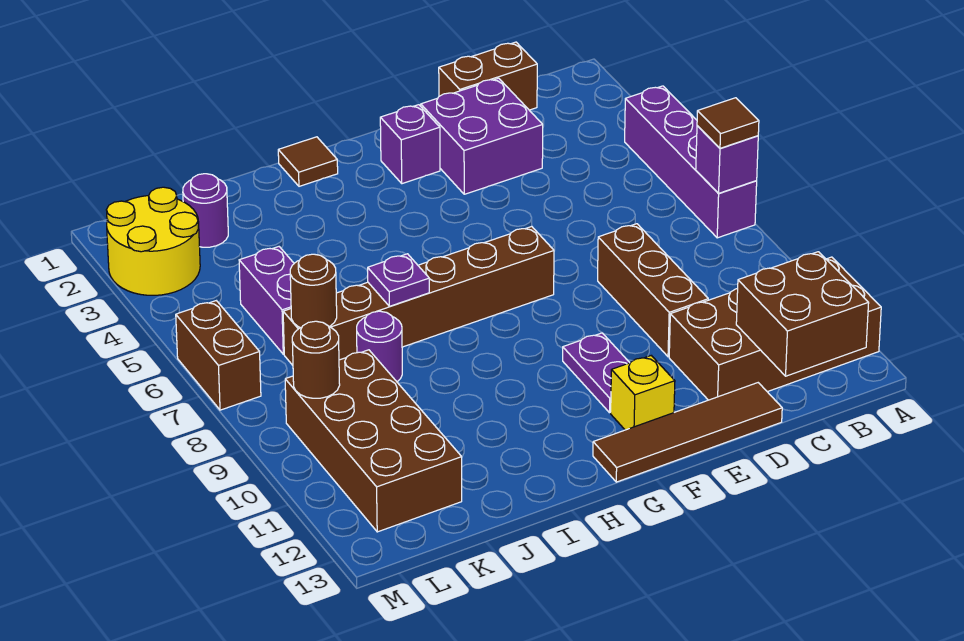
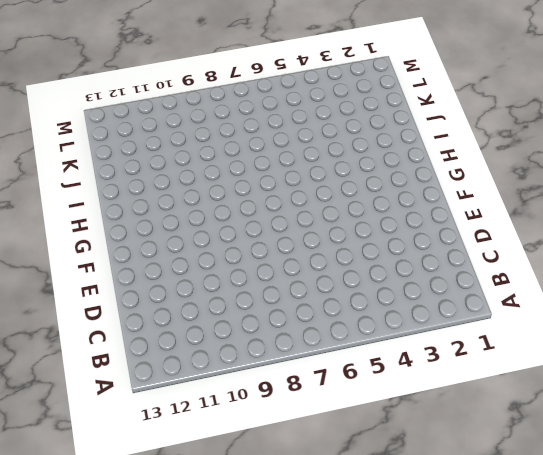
none -> purple 1x4 brick [625,86,757,238]
none -> brown 2x4 brick [669,257,881,400]
none -> brown 1x2 brick [439,42,537,110]

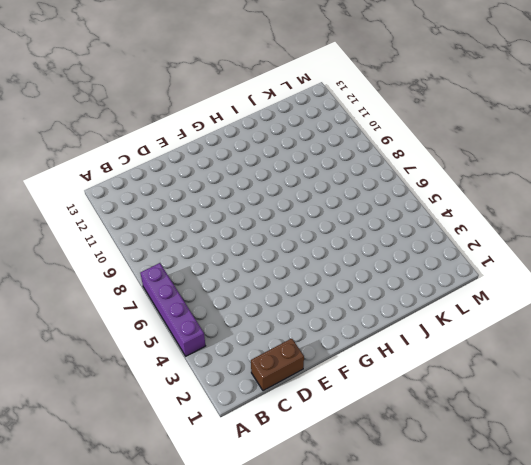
none -> brown 2x4 brick [669,257,881,400]
none -> purple 2x2 brick [421,78,543,194]
none -> brown 1x3 brick [598,224,708,357]

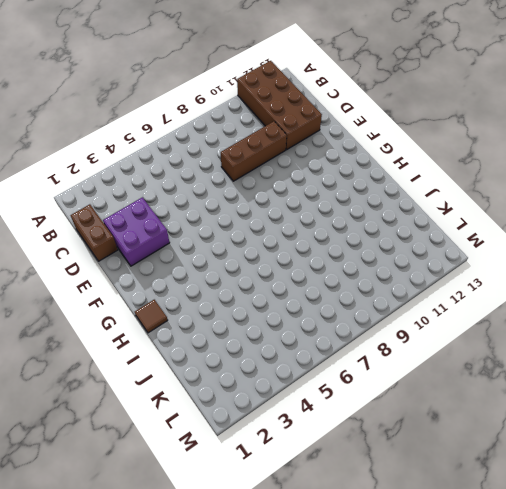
none -> purple 1x4 brick [625,86,757,238]
none -> brown 1x4 tile [593,383,782,482]
none -> purple 1x1 brick [380,105,440,184]

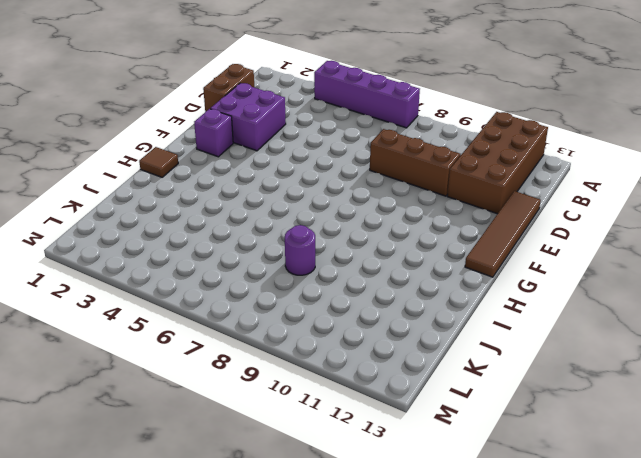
none -> brown 1x6 brick [283,226,554,365]
none -> purple 1x2 plate [563,333,630,413]
none -> yellow 1x1 brick [611,356,675,430]

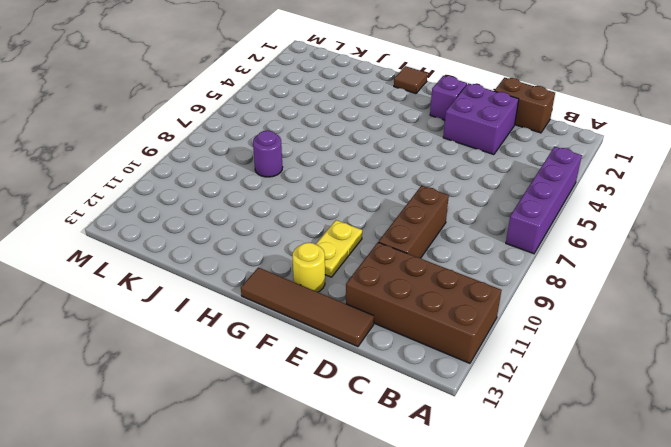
yellow 1x2 plate [315,220,362,277] -> purple 1x2 plate [563,333,630,413]
yellow 1x1 round brick [292,243,325,292] -> yellow 1x1 brick [611,356,675,430]
none -> brown 1x6 brick [283,226,554,365]
none -> purple 1x1 round brick [183,174,228,247]
none -> purple 1x2 brick [239,247,294,354]

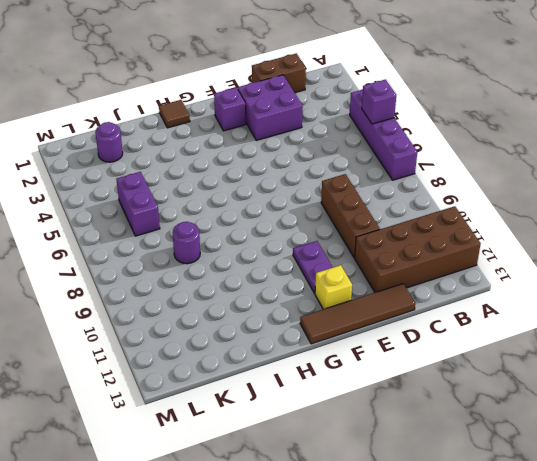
purple 1x1 brick [362,80,396,124] -> purple 1x1 brick moved to [696,126,758,193]
none -> brown 1x6 brick [283,226,554,365]
none -> brown 2x4 brick [285,350,462,532]
none -> yellow 2x2 round brick [106,187,200,295]

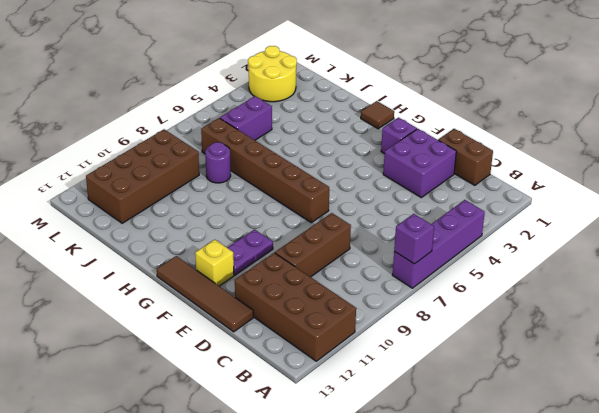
none -> purple 1x1 round brick [183,174,228,247]
none -> brown 1x2 brick [176,301,261,410]
none -> brown 2x2 brick [736,252,869,376]

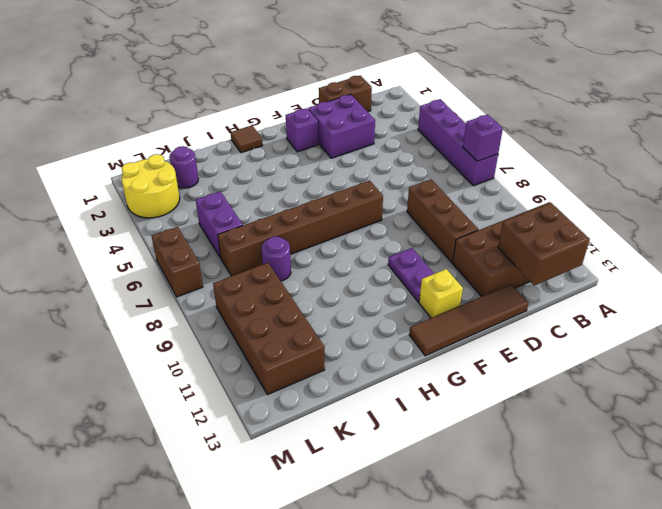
none -> purple 1x1 plate [368,254,429,306]
none -> brown 1x1 round brick [290,254,337,328]
none -> brown 1x1 round brick [292,321,340,398]

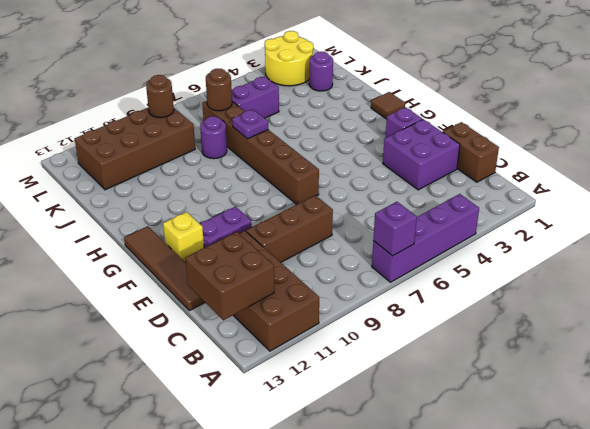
none -> brown 1x2 brick [176,301,261,410]
none -> brown 1x1 tile [697,98,759,148]

